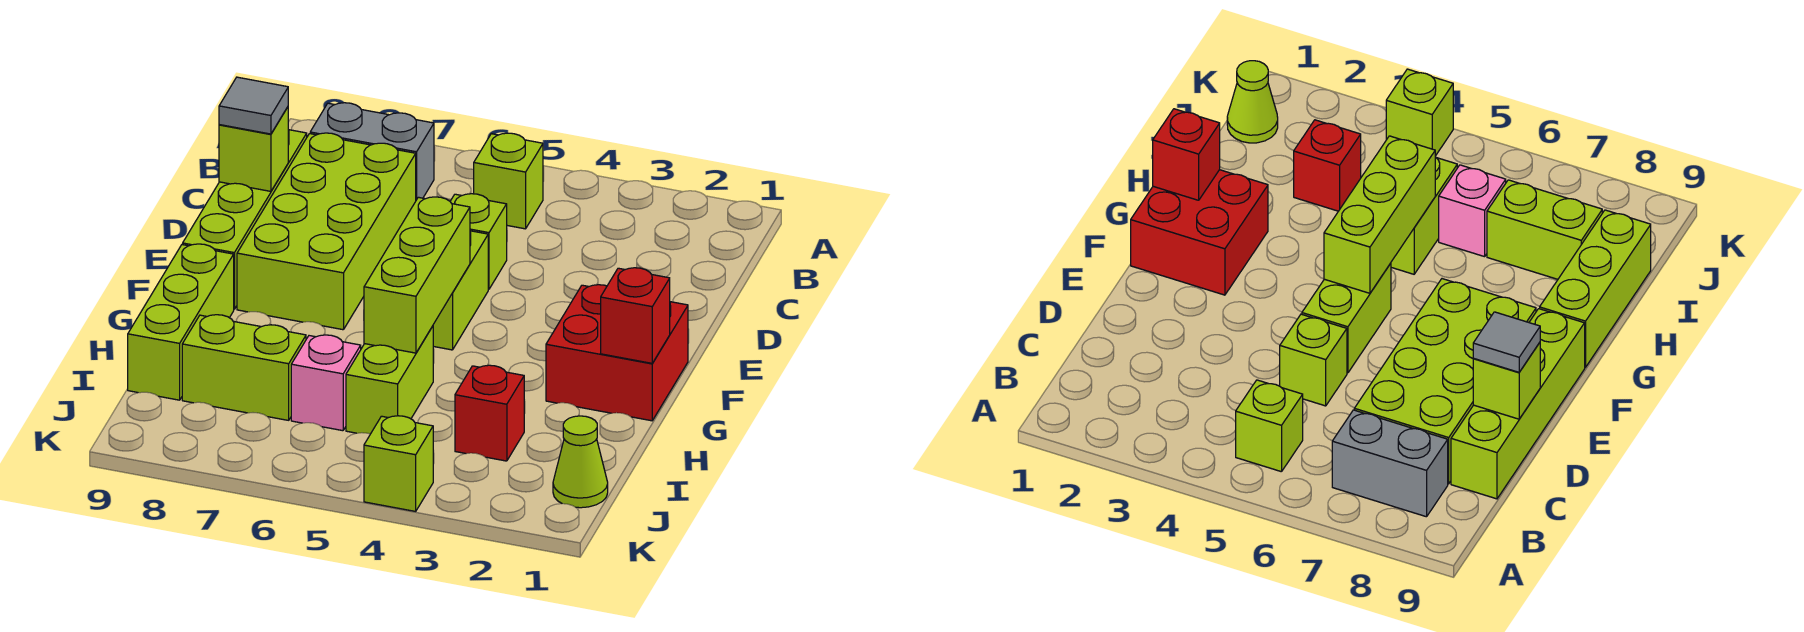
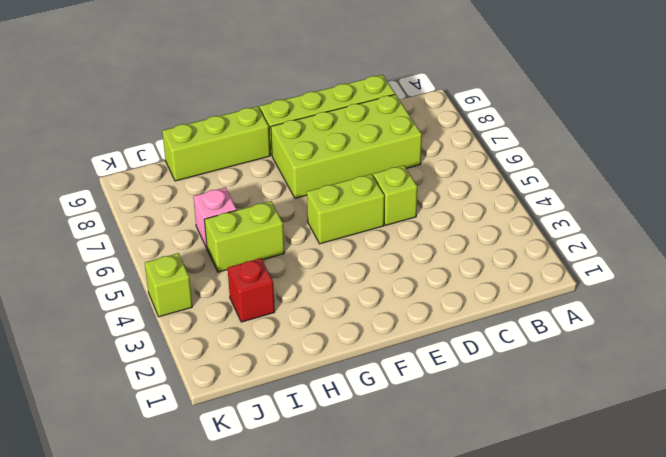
none -> lime 1x1 brick [474,133,543,229]
none -> grey 1x2 brick [310,103,434,200]
none -> red 2x2 brick [546,285,688,421]

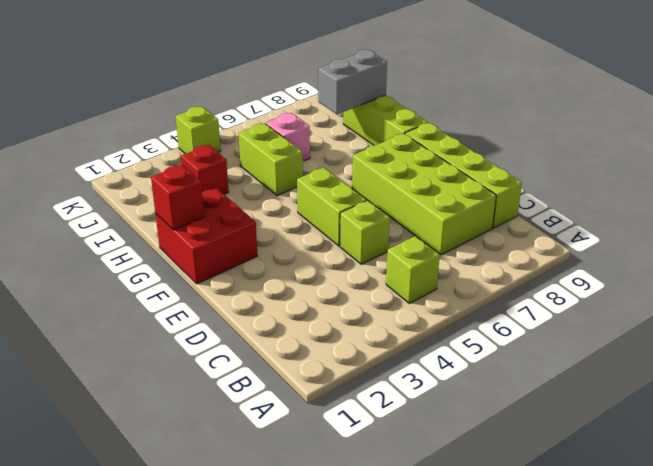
grey 1x2 brick [318,50,387,114] -> grey 1x2 brick moved to [310,103,434,200]
none -> lime 1x2 brick [182,315,306,420]
none -> lime 1x1 cone [553,416,608,508]
none -> lime 1x1 brick [219,107,288,191]

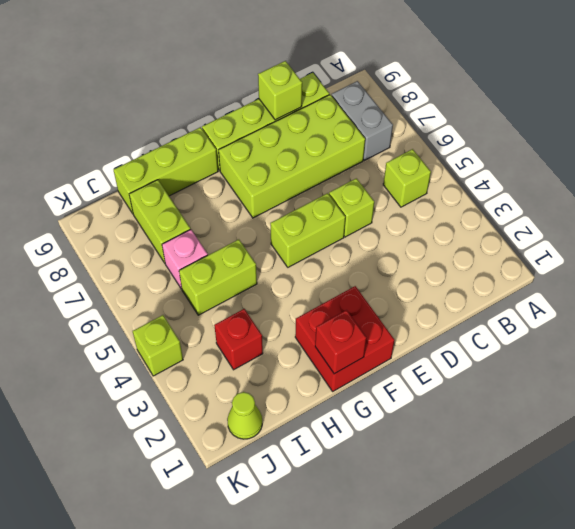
none -> lime 1x3 brick [364,197,470,353]
none -> grey 1x1 tile [219,77,288,134]

